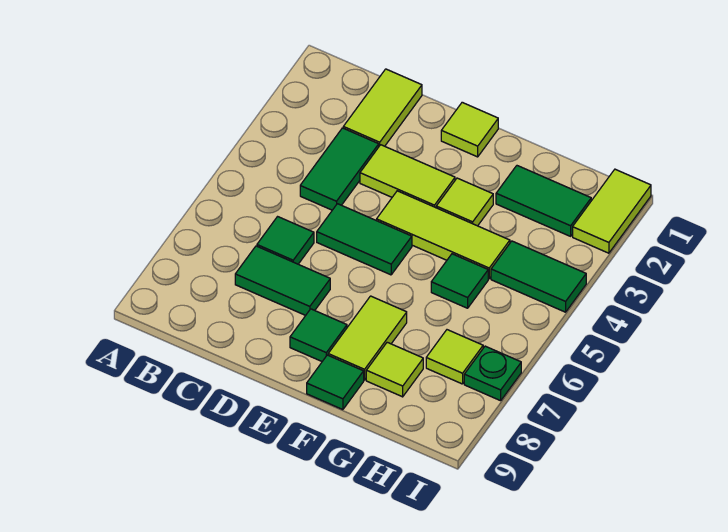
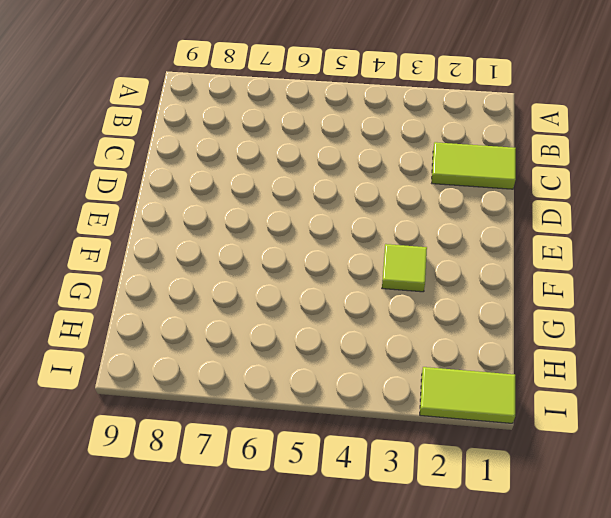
none -> green 1x2 tile [300,128,379,210]
none -> green 1x1 tile [257,217,314,264]
none -> green 1x2 tile [235,246,330,315]

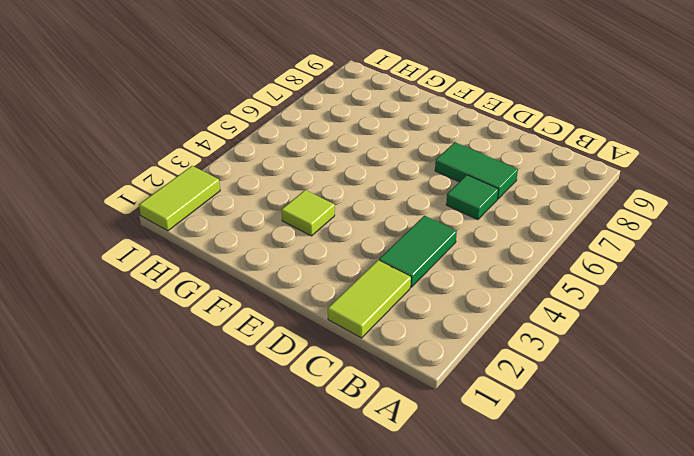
none -> lime 1x2 tile [360,145,455,208]
none -> green 1x2 tile [317,204,412,275]
none -> lime 1x1 tile [441,102,498,157]

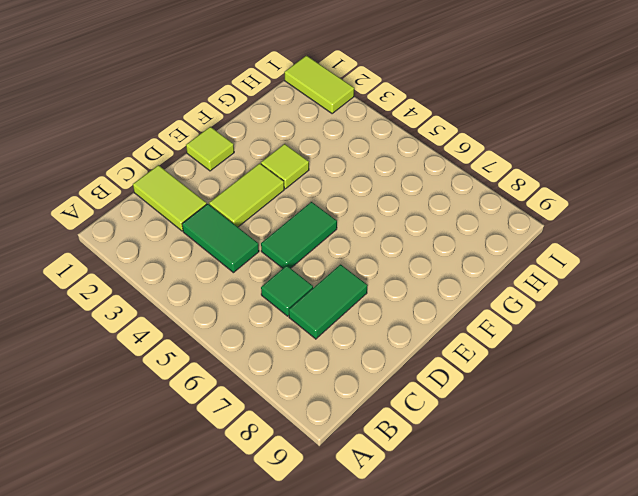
none -> lime 1x3 tile [377,191,510,279]
none -> green 1x1 tile [290,309,347,361]
none -> lime 1x2 tile [328,296,407,380]

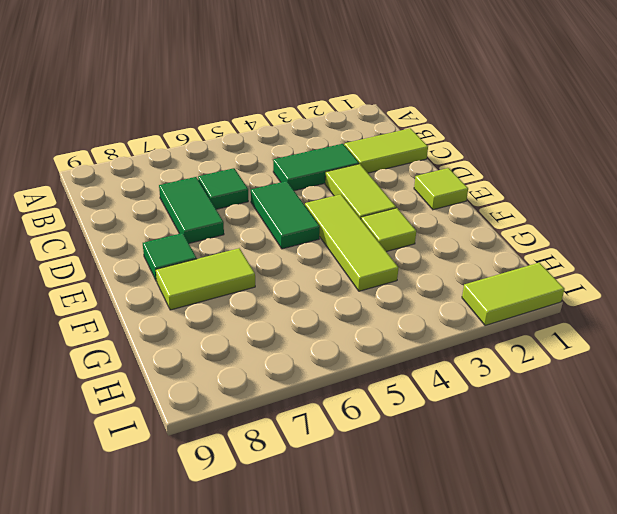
none -> green 1x1 tile [307,355,364,410]
none -> green 1x2 tile [496,166,591,236]
none -> green 1x1 tile [431,254,488,308]

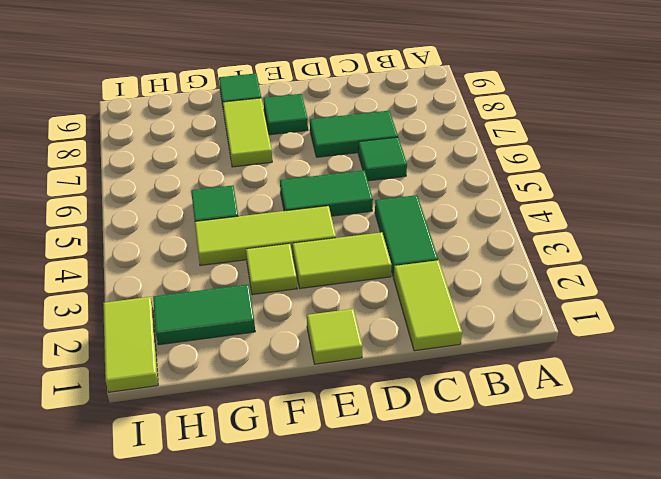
none -> lime 1x1 tile [366,342,423,397]
none -> green 1x2 tile [491,241,586,312]
none -> lime 1x1 tile [426,330,483,384]

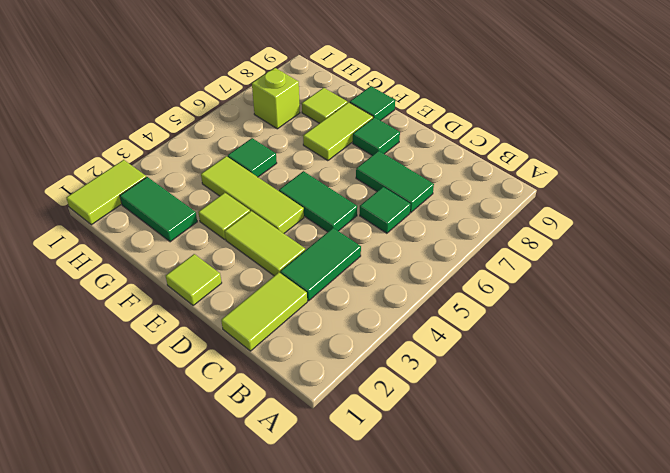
lime 1x1 brick [252,68,300,129] -> lime 1x1 tile [426,330,483,384]
none -> green 1x2 tile [491,241,586,312]
none -> green 1x1 plate [464,346,521,401]

